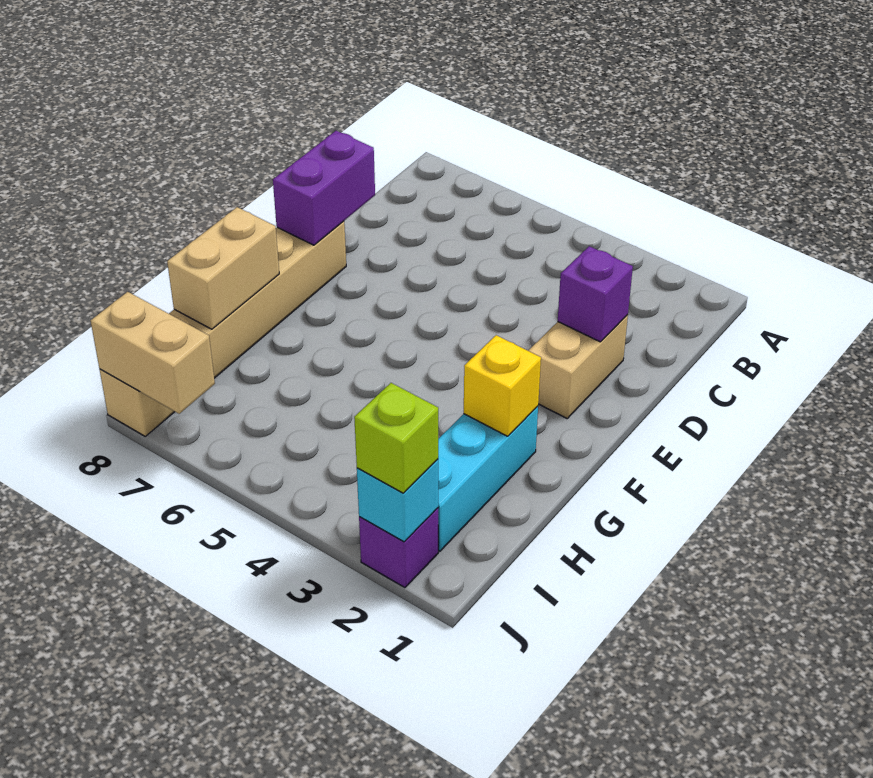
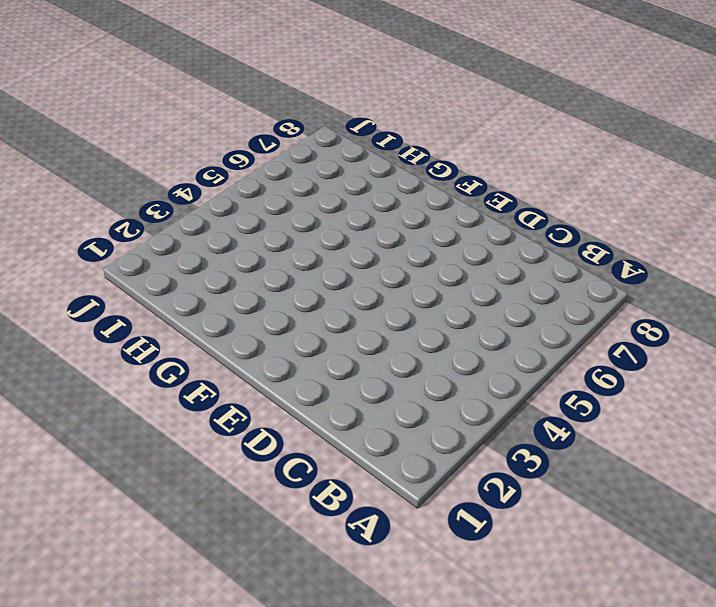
none -> tan 1x2 brick [528,315,628,418]
none -> tan 1x6 brick [99,221,346,436]

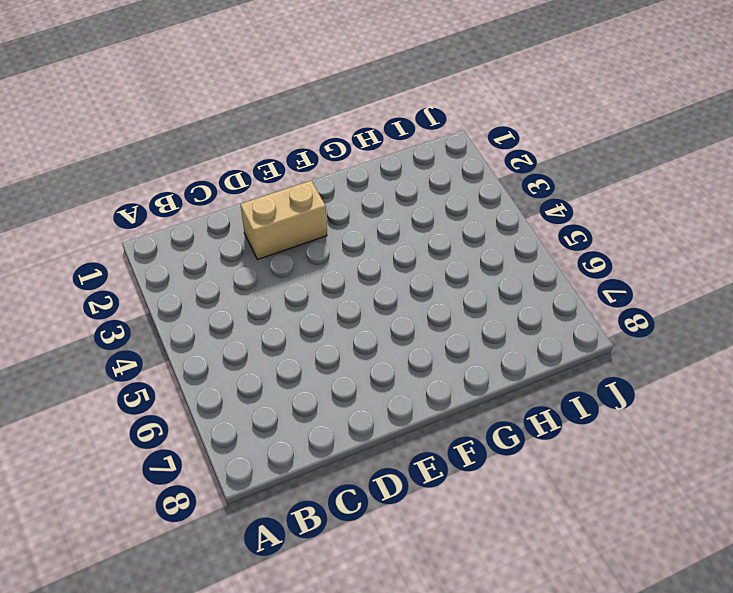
none -> tan 1x6 brick [99,221,346,436]
none -> cyan 1x3 brick [438,406,538,551]

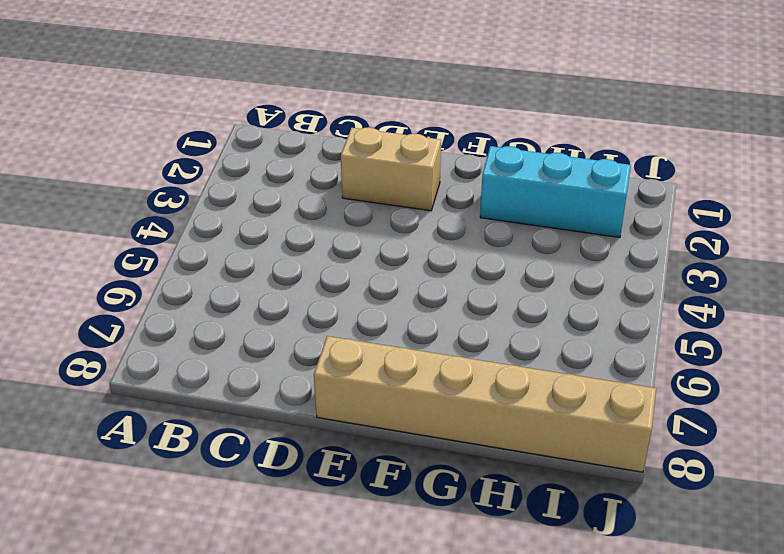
none -> purple 1x1 brick [359,508,438,588]
none -> purple 1x1 brick [558,246,633,342]

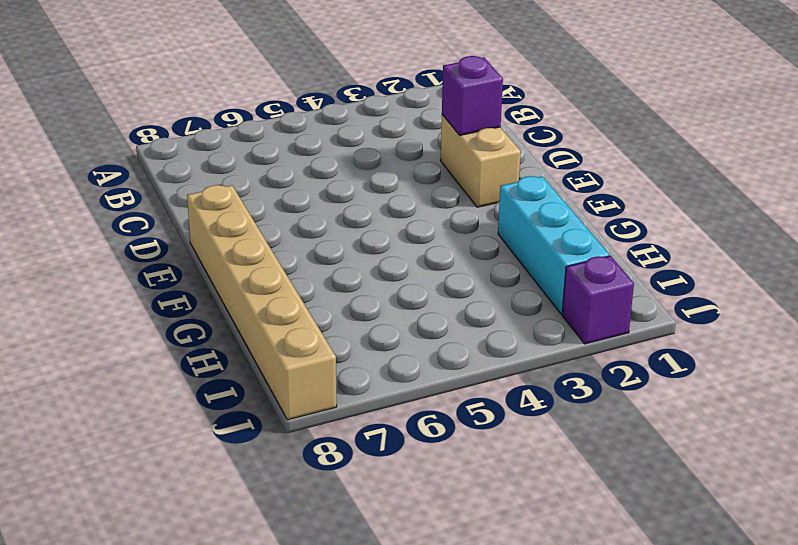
none -> purple 1x2 brick [273,131,375,245]
none -> yellow 1x1 brick [464,335,541,436]

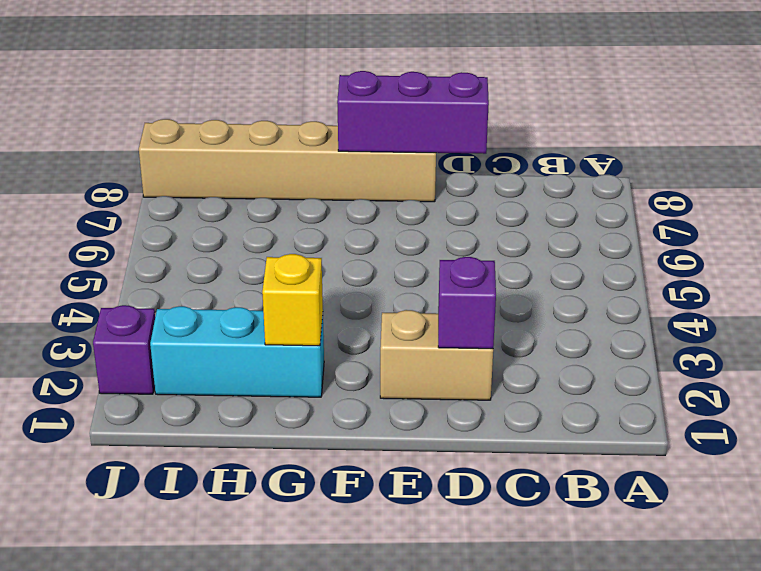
purple 1x3 brick [337,71,489,154] -> purple 1x2 brick [273,131,375,245]
none -> tan 1x2 brick [167,207,279,329]
none -> cyan 1x1 brick [357,459,438,542]

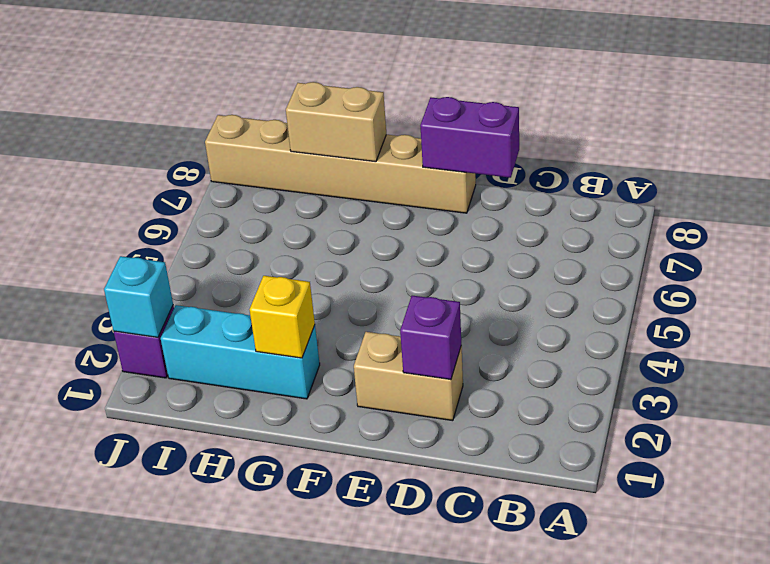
none -> tan 1x2 brick [91,292,215,414]
none -> lime 1x1 brick [354,383,438,493]

